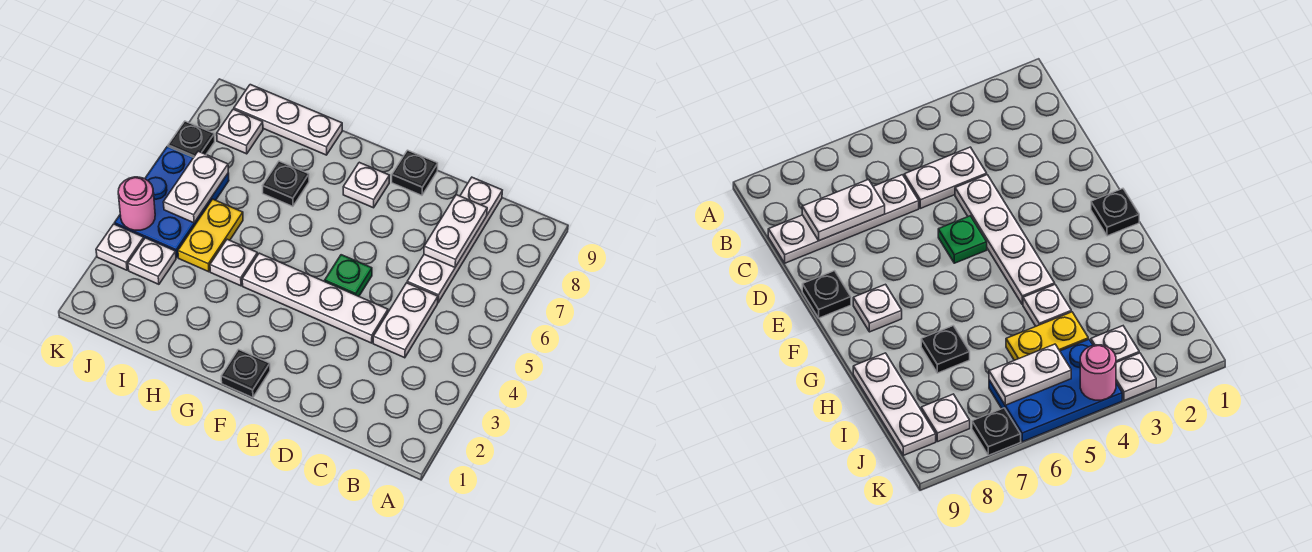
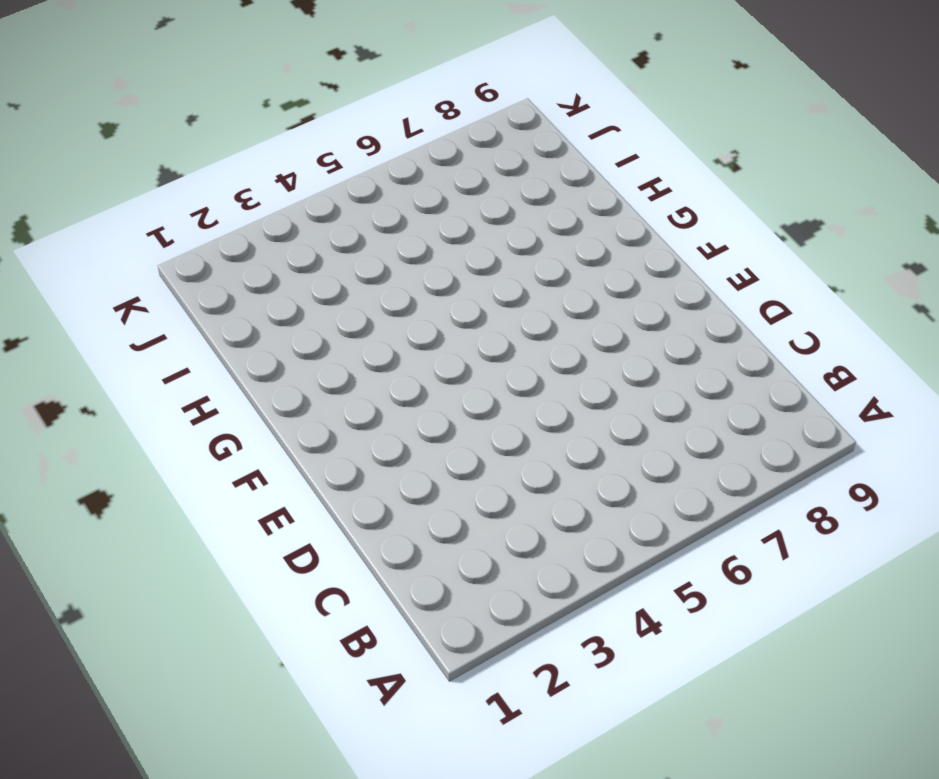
none -> white 1x2 plate [373,283,438,358]
none -> white 1x4 plate [407,177,502,302]
none -> white 1x4 plate [242,253,388,343]

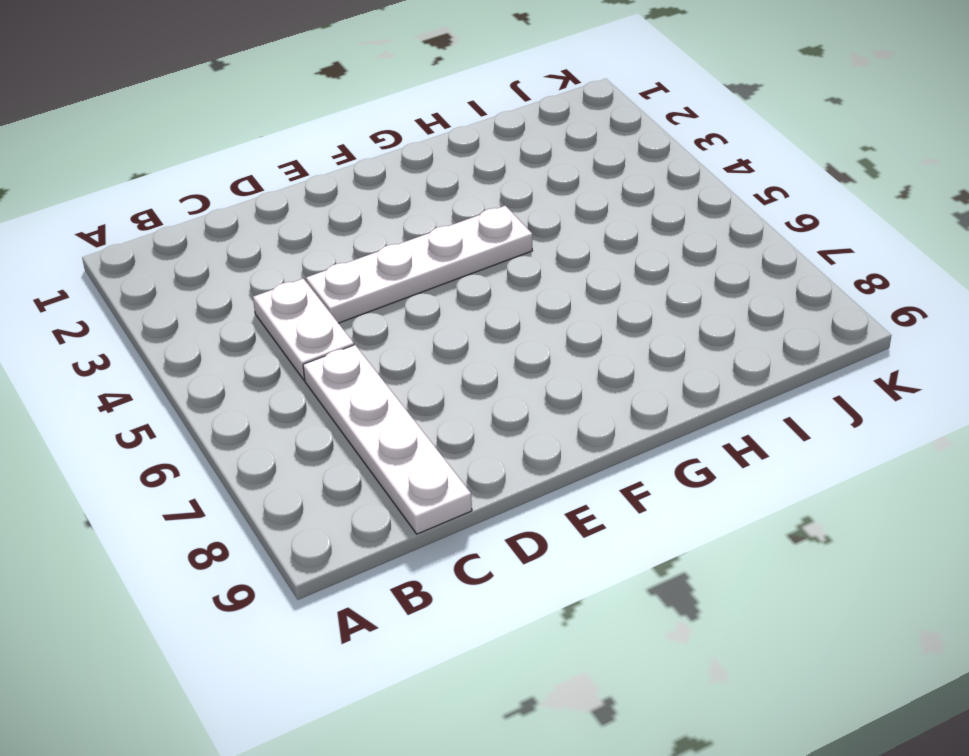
none -> green 1x1 plate [325,255,372,296]
none -> black 1x1 plate [392,150,438,195]
none -> black 1x1 plate [221,349,270,398]

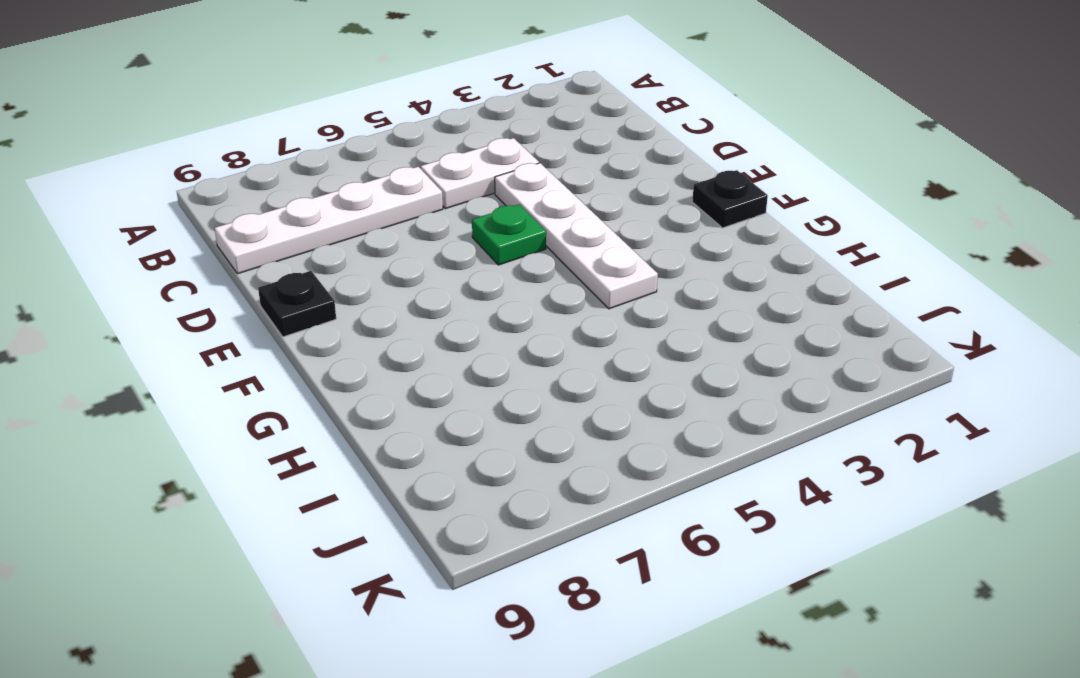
none -> white 1x1 plate [343,162,389,208]
none -> white 1x1 plate [210,239,258,286]
none -> black 1x1 plate [263,161,309,206]

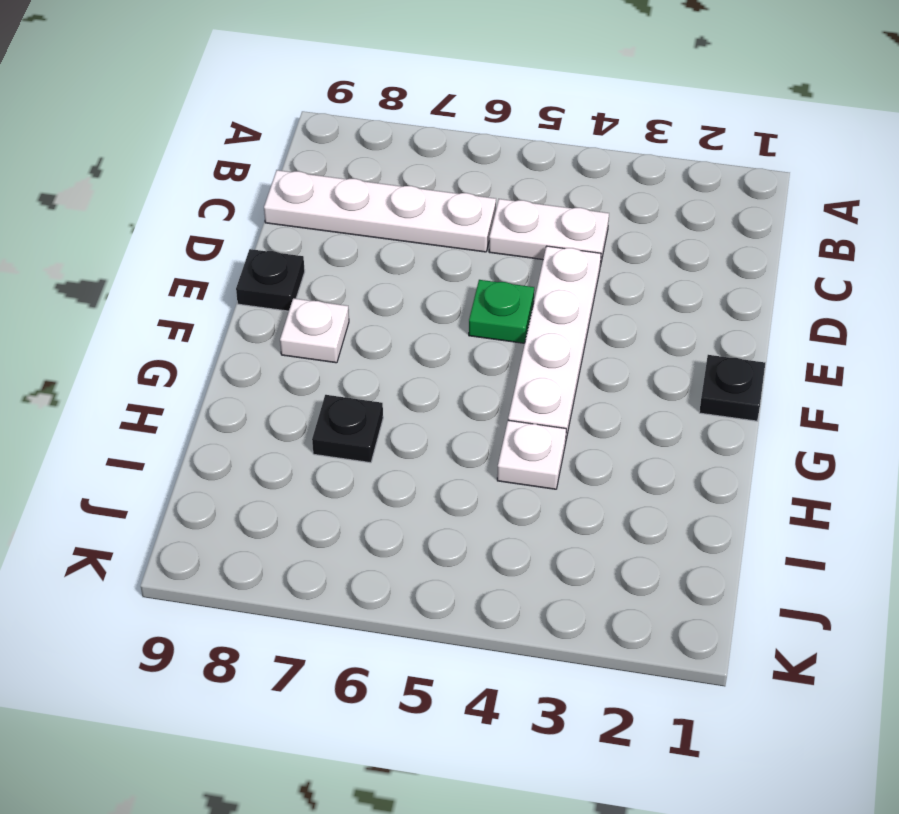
none -> white 1x3 plate [234,85,342,155]
none -> yellow 1x2 plate [178,199,243,272]
none -> white 1x1 plate [128,238,176,284]

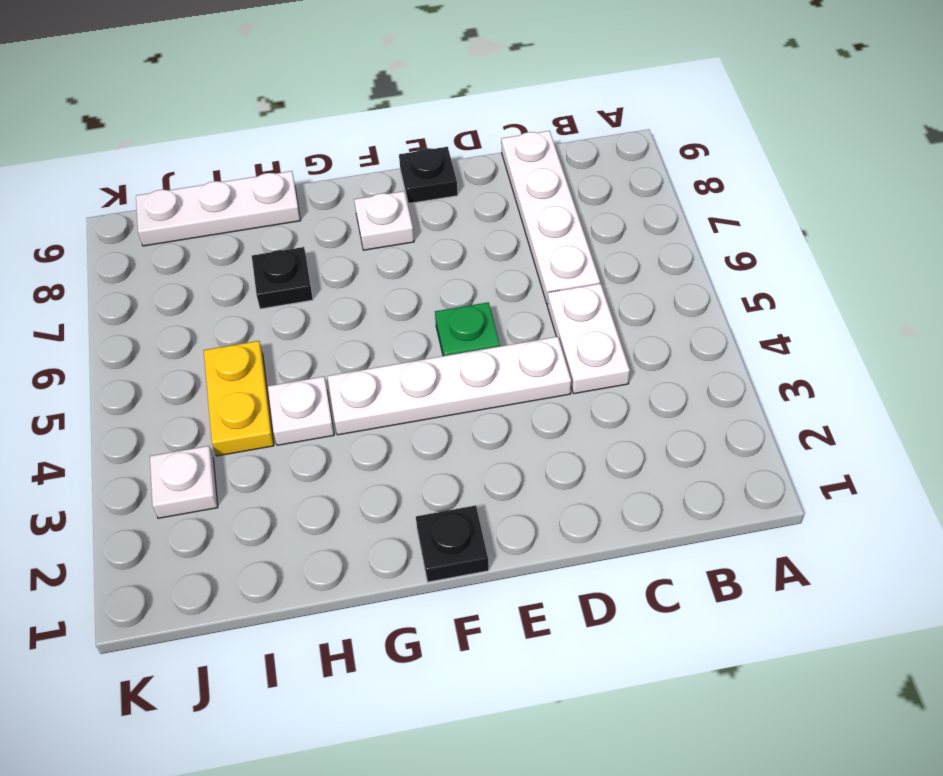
none -> blue 2x3 plate [114,146,229,258]
none -> white 1x1 plate [217,109,263,154]
none -> white 1x1 plate [96,224,144,270]

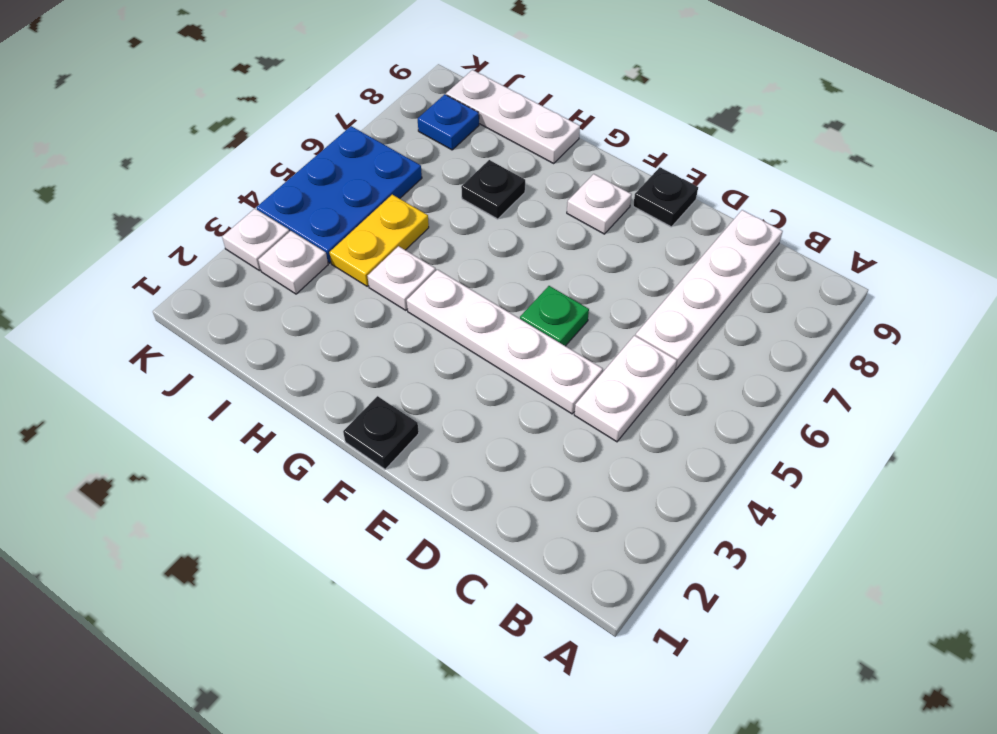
blue 1x1 plate [418,94,479,150] -> white 1x1 plate [217,109,263,154]
none -> black 1x1 plate [168,121,215,158]
none -> white 1x2 plate [424,195,487,267]
none -> white 1x2 plate [163,151,228,223]

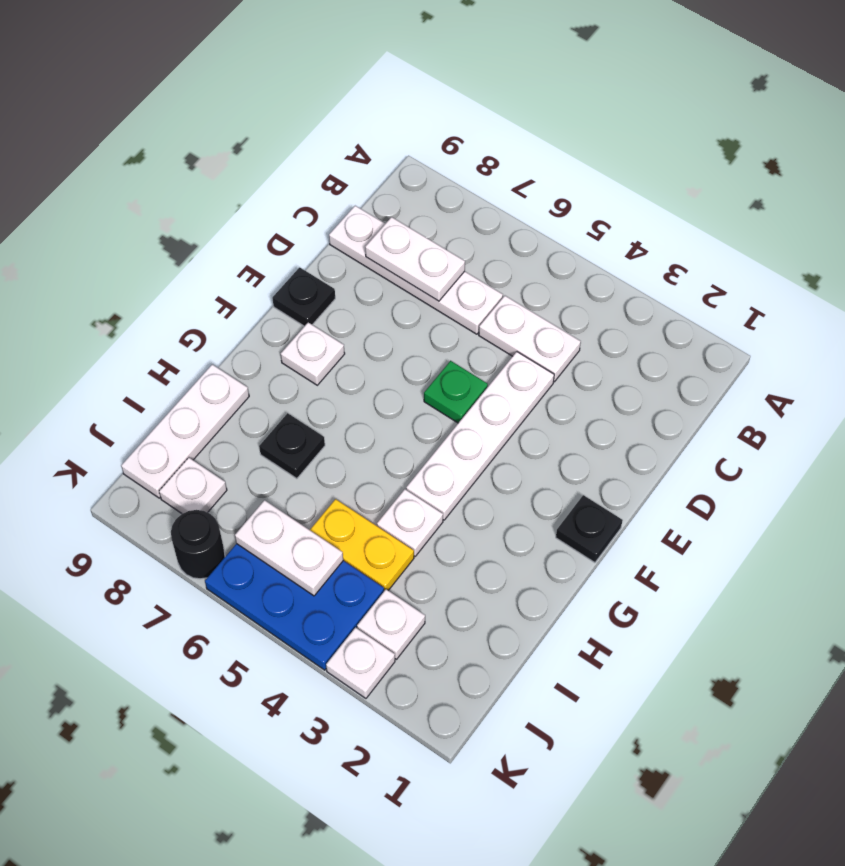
black 1x1 round brick [171,510,225,579] -> black 1x1 plate [168,121,215,158]
none -> pink 1x1 round brick [118,177,155,230]

